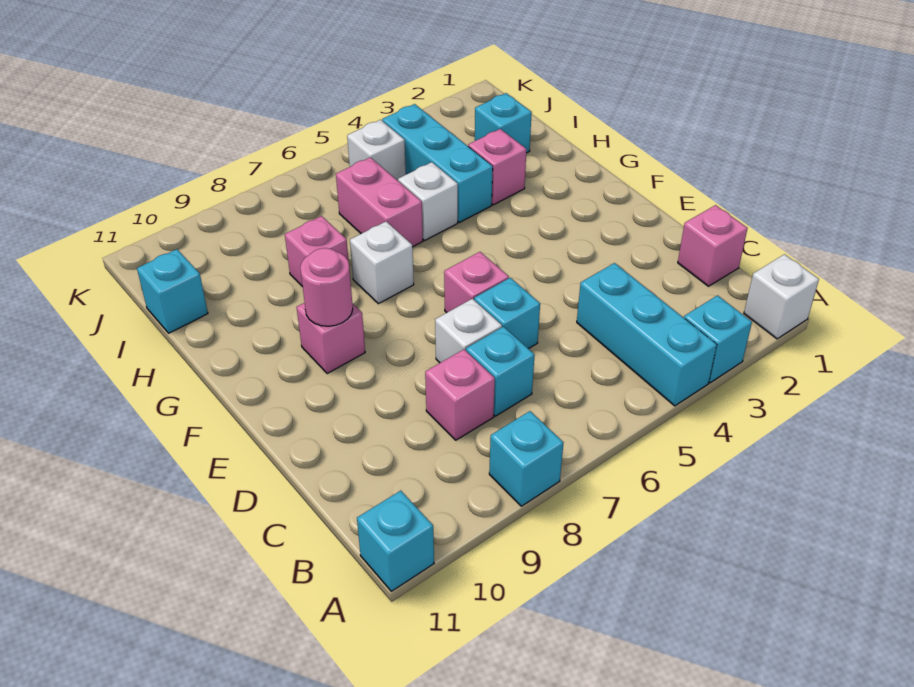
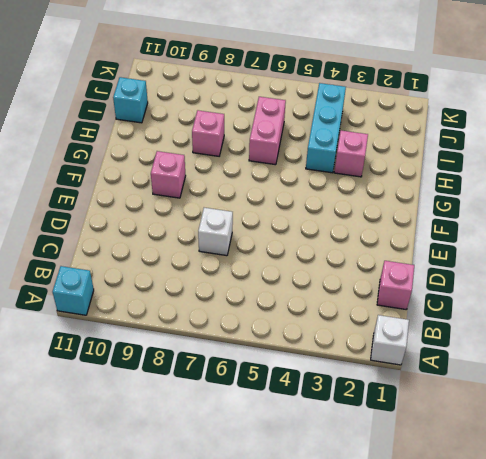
none -> cyan 1x1 brick [684,295,752,383]
none -> cyan 1x3 brick [577,263,717,406]
none -> cyan 1x1 brick [489,411,564,506]

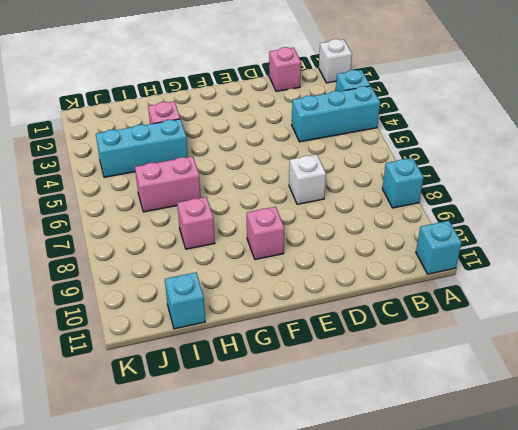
none -> cyan 1x1 brick [466,327,535,416]
none -> pink 1x1 brick [425,349,495,440]
none -> cyan 1x1 brick [474,278,540,349]

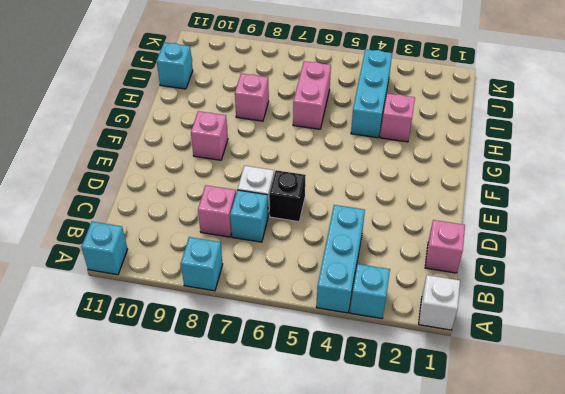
black 1x1 brick [269,170,306,222] -> cyan 1x1 brick [474,278,540,349]
none -> pink 1x1 brick [444,252,509,313]
none -> white 1x1 brick [350,222,414,304]
none -> white 1x1 brick [398,162,458,240]

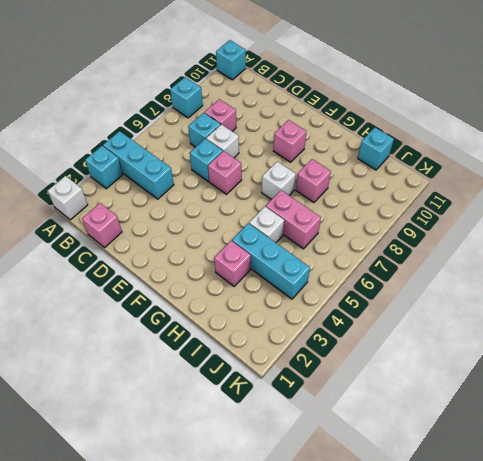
none -> cyan 1x1 brick [475,93,532,153]
none -> white 1x1 brick [347,120,406,181]
none -> pink 1x1 round brick [300,248,353,326]

